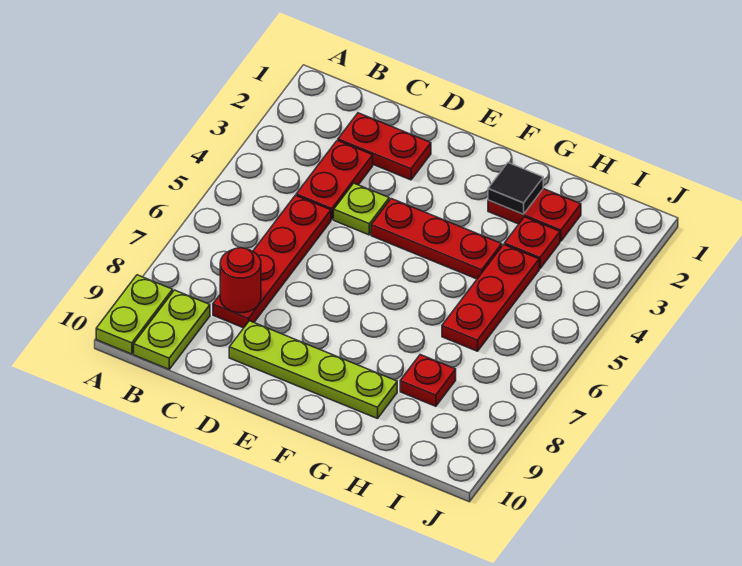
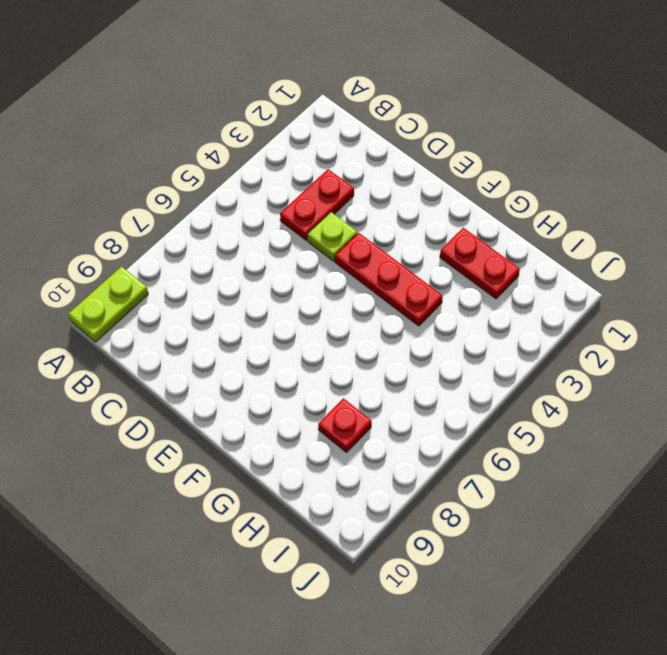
none -> lime 1x2 plate [134,290,210,369]
none -> red 1x2 plate [338,113,431,180]
none -> red 1x4 plate [213,195,331,328]

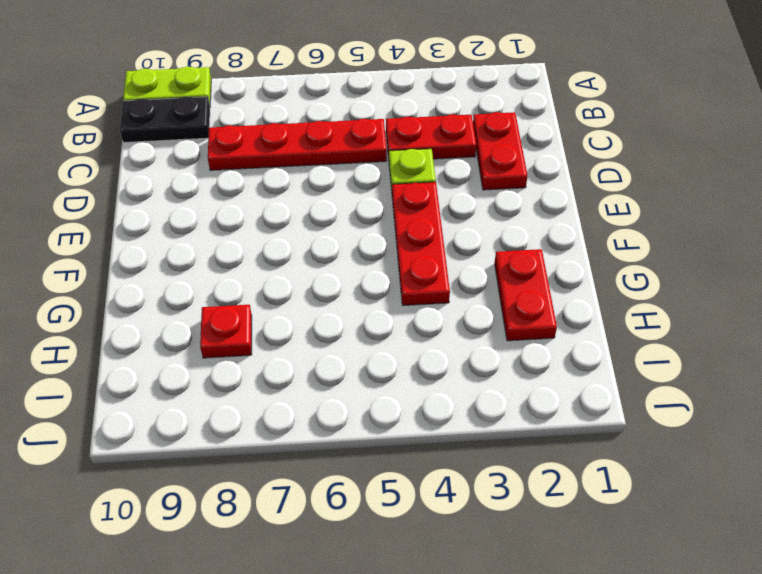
black 1x2 plate [120,96,210,143] -> lime 1x2 plate [134,290,210,369]
none -> lime 1x4 plate [229,321,397,419]
none -> red 1x1 plate [505,217,560,269]
none -> red 1x3 plate [442,245,539,351]

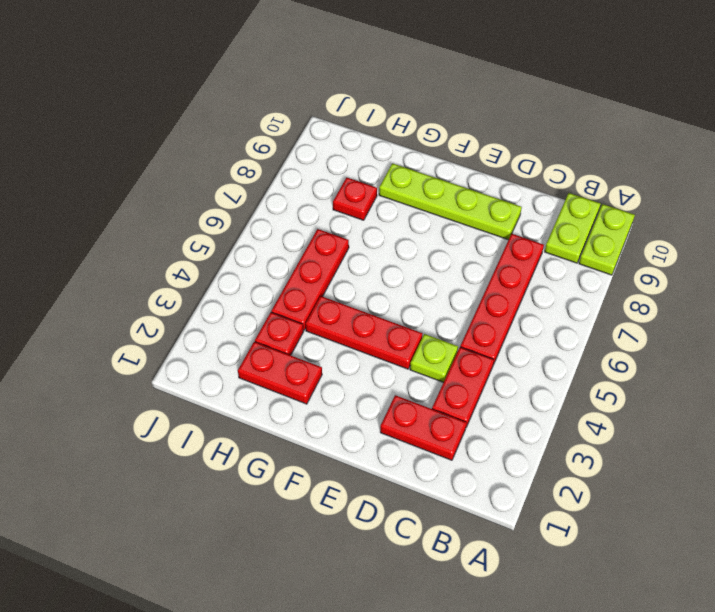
none -> red 1x1 round brick [220,248,261,313]
none -> black 1x1 tile [488,163,543,214]

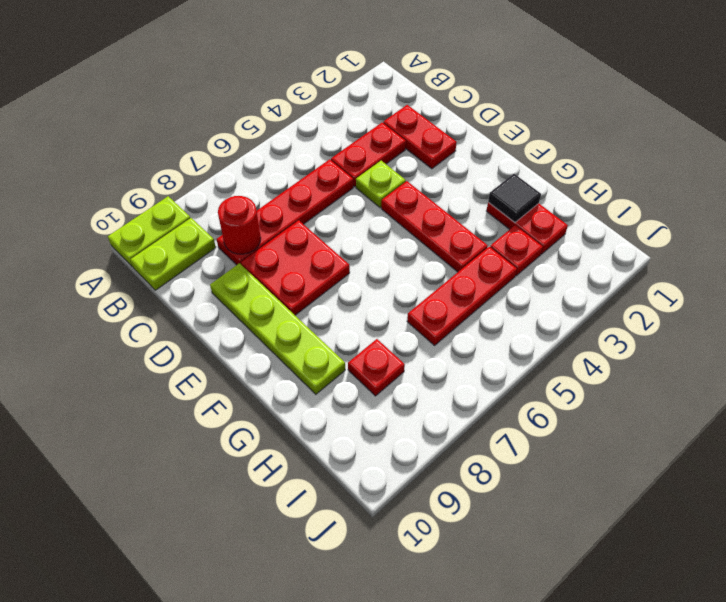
red 2x2 plate [241,220,350,315] -> none

